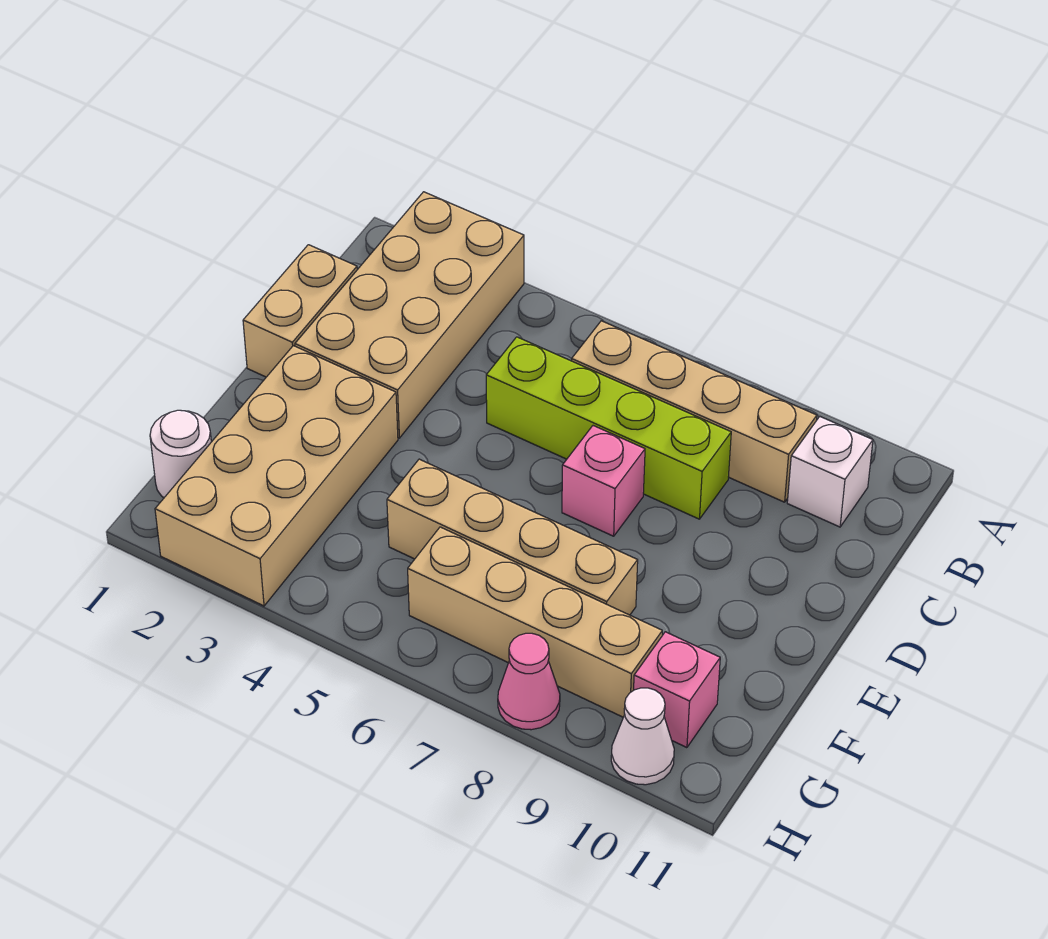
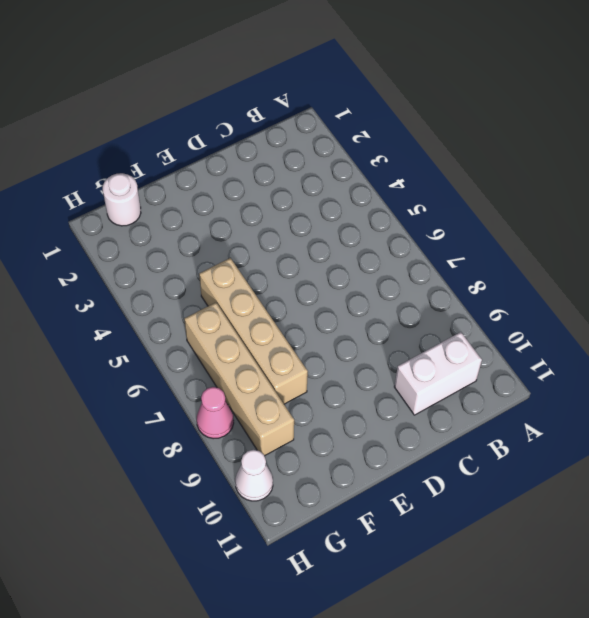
white 1x2 brick [394,332,482,415] -> white 1x1 brick [787,417,873,527]
none -> tan 2x4 brick [295,192,524,438]
none -> tan 1x4 brick [572,321,817,502]
none -> tan 1x2 brick [243,245,357,377]

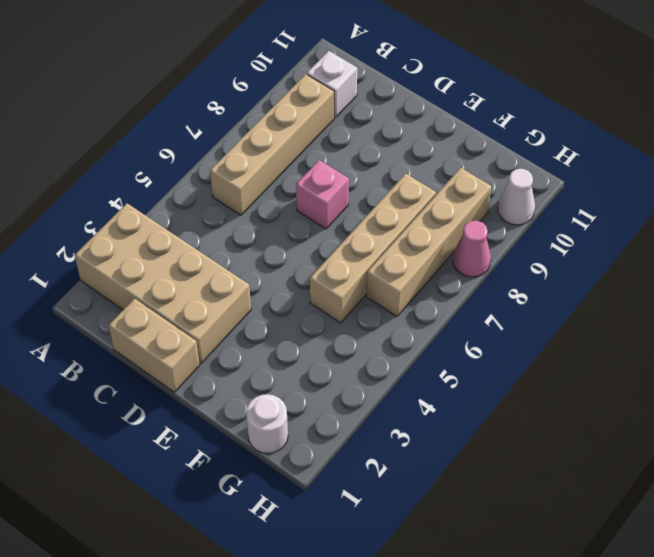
none -> lime 1x4 brick [486,337,731,519]
none -> tan 2x4 brick [155,346,398,606]
none -> pink 1x1 brick [634,632,720,748]

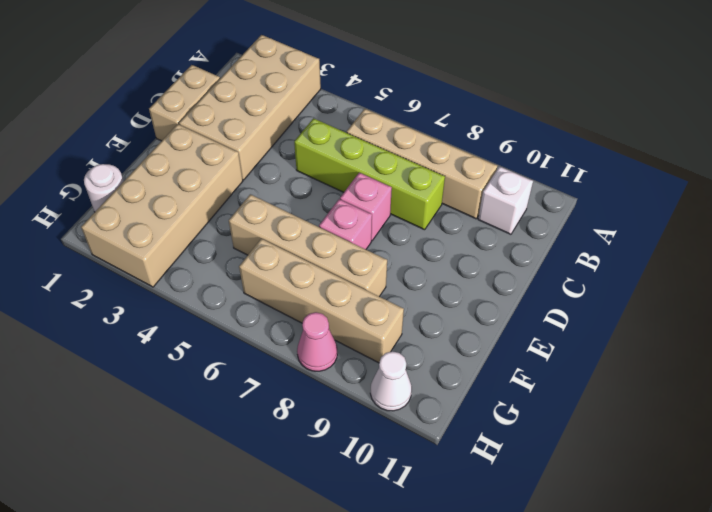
pink 1x1 brick [319,199,372,249] -> pink 1x1 brick moved to [634,632,720,748]

